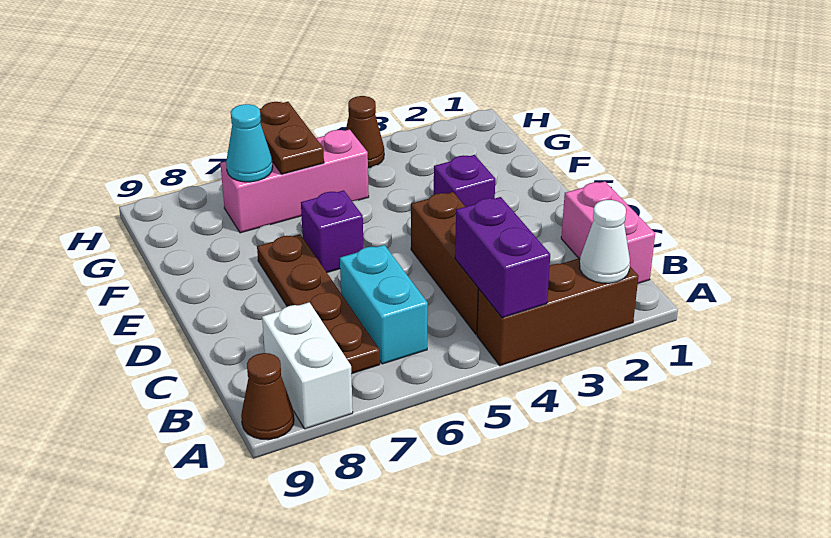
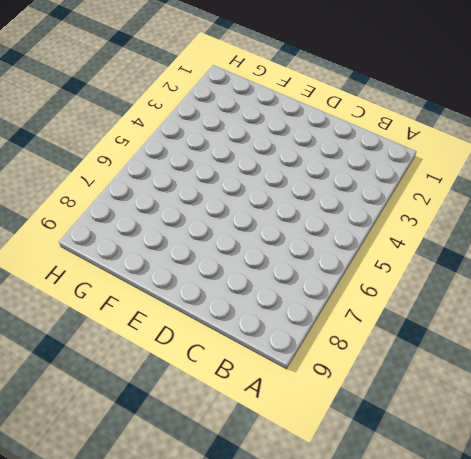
none -> brown 1x3 brick [477,258,638,366]
none -> white 1x2 brick [262,302,353,429]
none -> brown 1x1 cone [241,353,294,440]

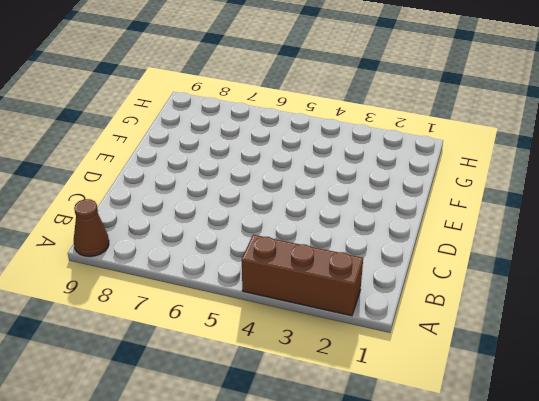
none -> white 1x2 brick [262,302,353,429]
none -> pink 1x2 brick [561,181,655,283]
none -> brown 1x3 brick [411,192,479,334]

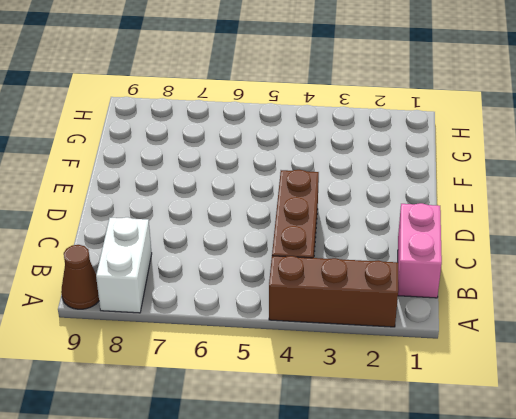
none -> cyan 1x2 brick [340,245,428,364]
none -> brown 1x4 plate [257,234,380,374]
none -> purple 1x1 brick [434,155,495,207]

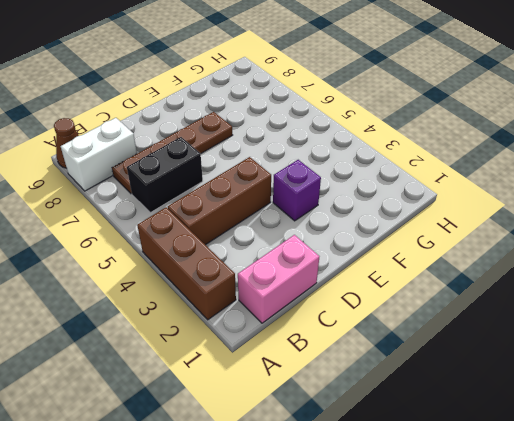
black 1x2 brick [127,137,203,213] -> cyan 1x2 brick [340,245,428,364]
none -> purple 1x1 brick [301,190,364,273]
none -> pink 1x3 brick [220,129,369,233]
none -> brown 1x1 cone [346,96,384,168]

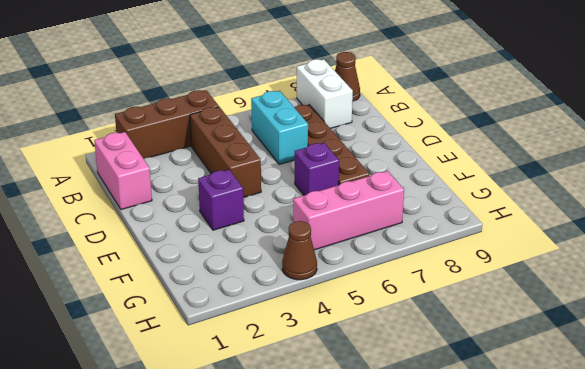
none -> white 1x1 cone [580,200,630,283]
none -> purple 1x2 brick [455,197,550,318]
none -> brown 1x2 plate [260,102,324,174]

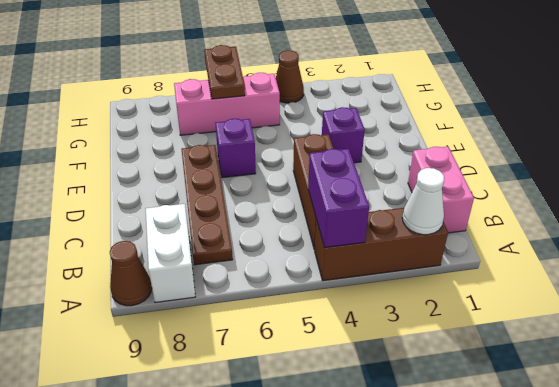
none -> cyan 1x2 brick [340,245,428,364]
none -> cyan 1x1 cone [226,104,273,182]

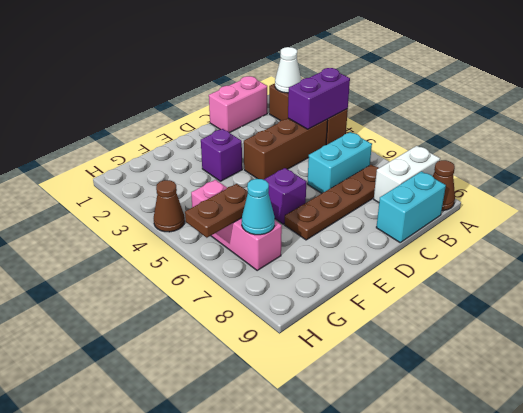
cyan 1x2 brick [376,171,446,242] -> none

